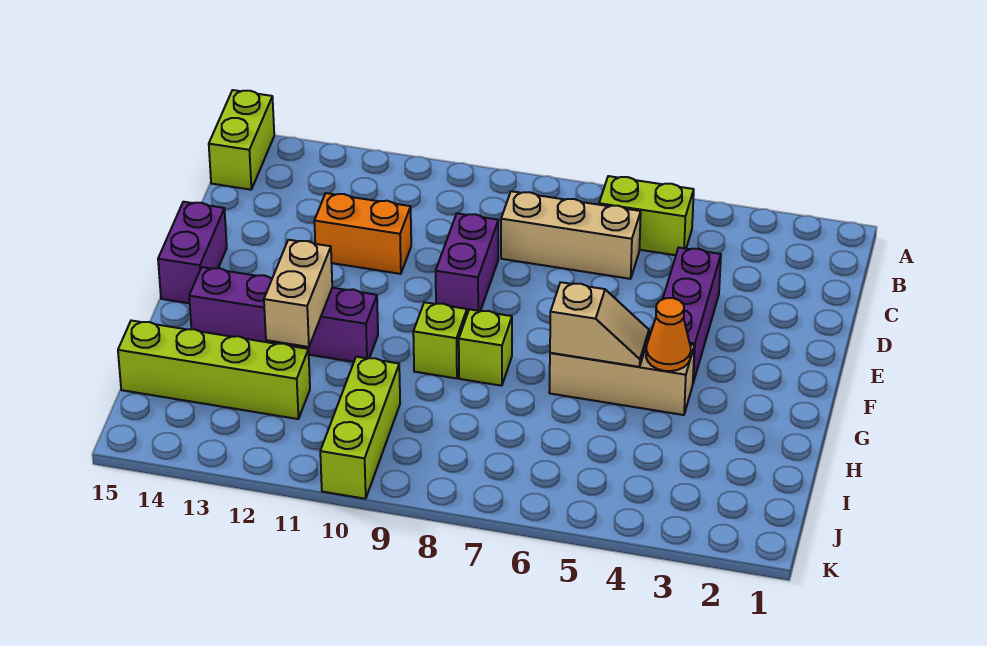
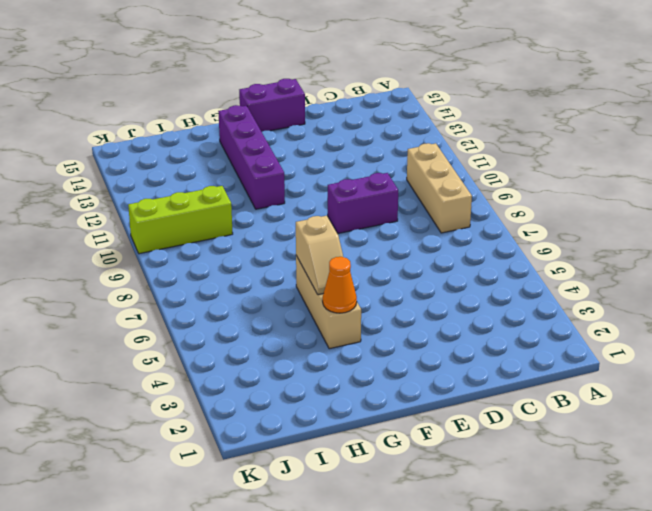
tan 1x3 brick [407,143,472,233] -> tan 1x3 brick moved to [501,191,641,279]
none -> lime 1x2 brick [209,90,274,190]
none -> lime 1x2 brick [599,176,694,255]
none -> purple 1x3 brick [663,248,721,382]

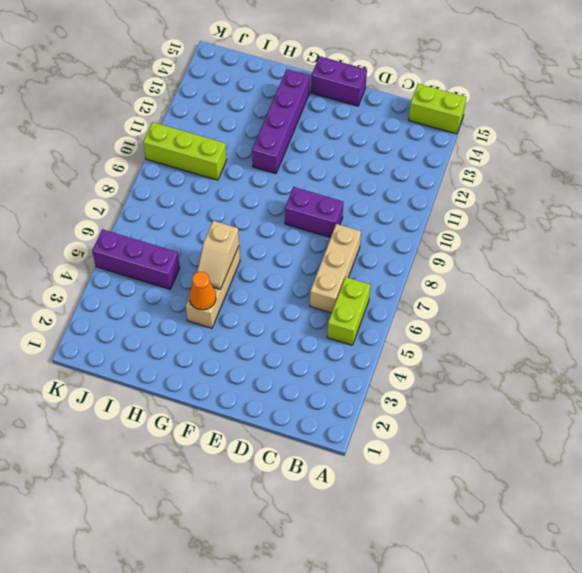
purple 1x3 brick [92,229,180,289] -> purple 1x3 brick moved to [663,248,721,382]
none -> orange 1x2 brick [314,193,411,274]
none -> lime 1x1 brick [459,309,512,386]
none -> lime 1x1 brick [413,302,467,378]

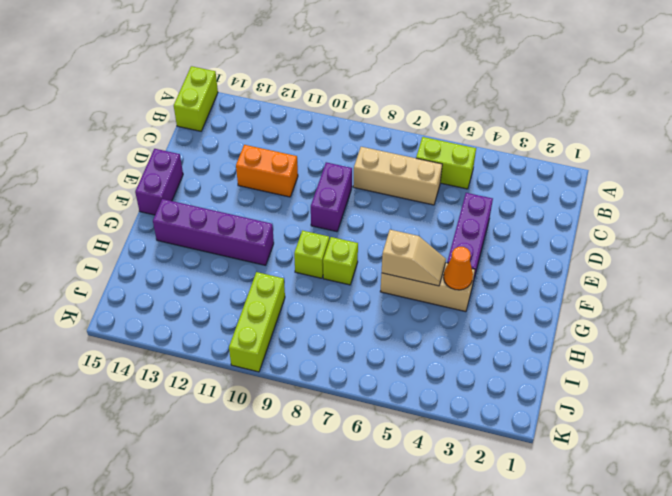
none -> lime 1x4 brick [118,321,310,419]
none -> tan 1x2 brick [264,240,332,347]

